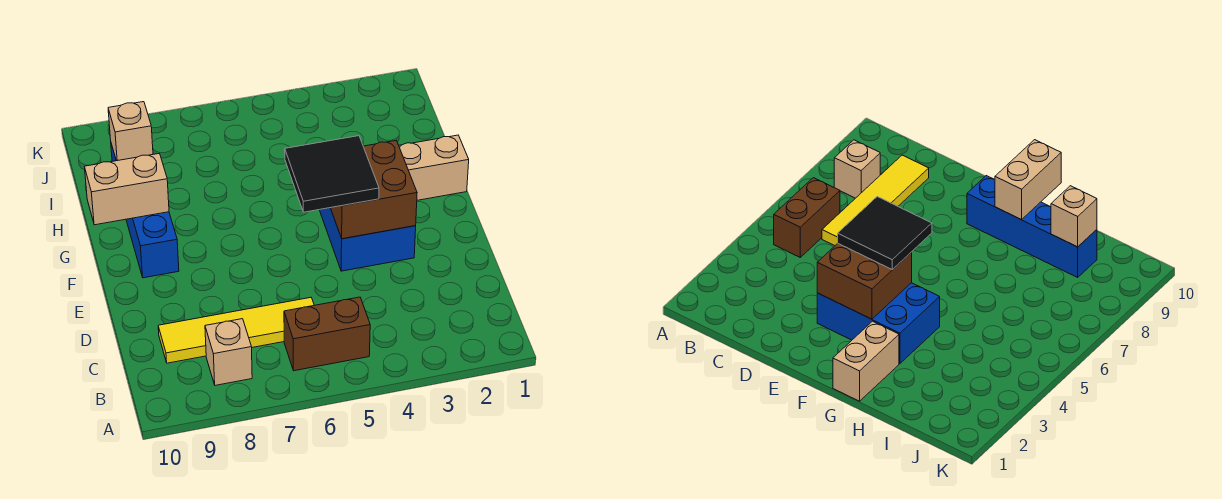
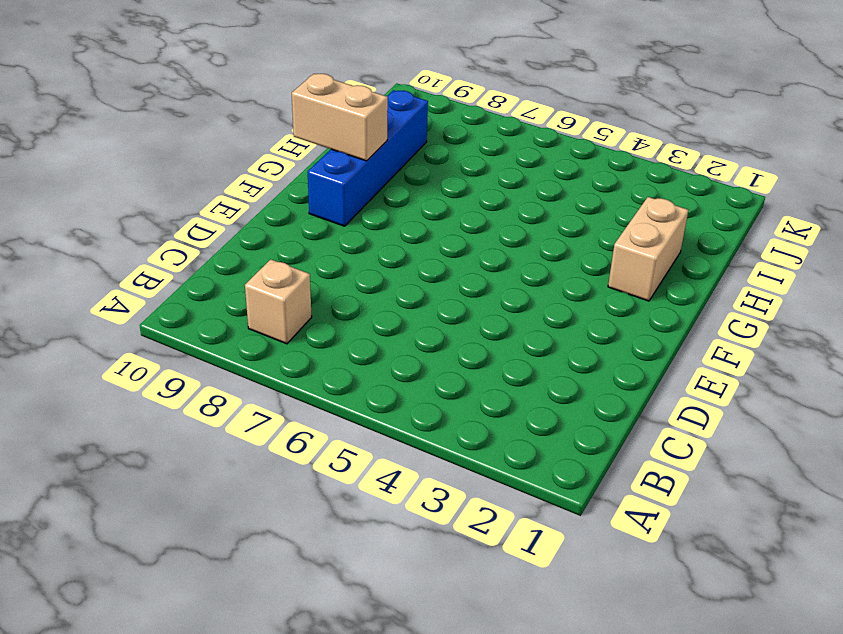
tan 1x2 brick [608,197,688,301] -> tan 1x2 brick turned to [399,135,469,200]
none -> brown 1x2 brick [284,297,370,371]
none -> yellow 1x4 tile [158,298,314,363]

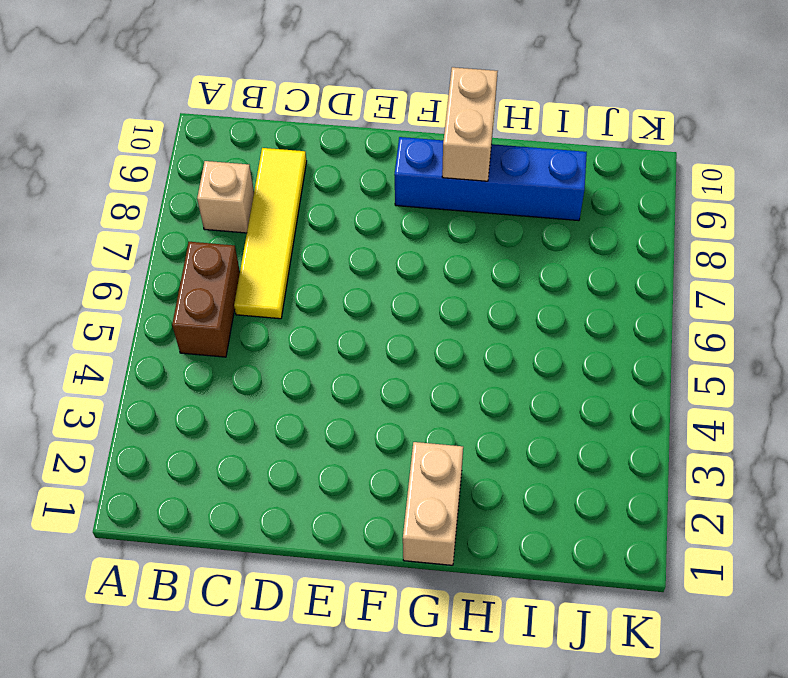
none -> blue 2x3 brick [320,208,416,271]
none -> brown 2x2 brick [331,141,417,239]

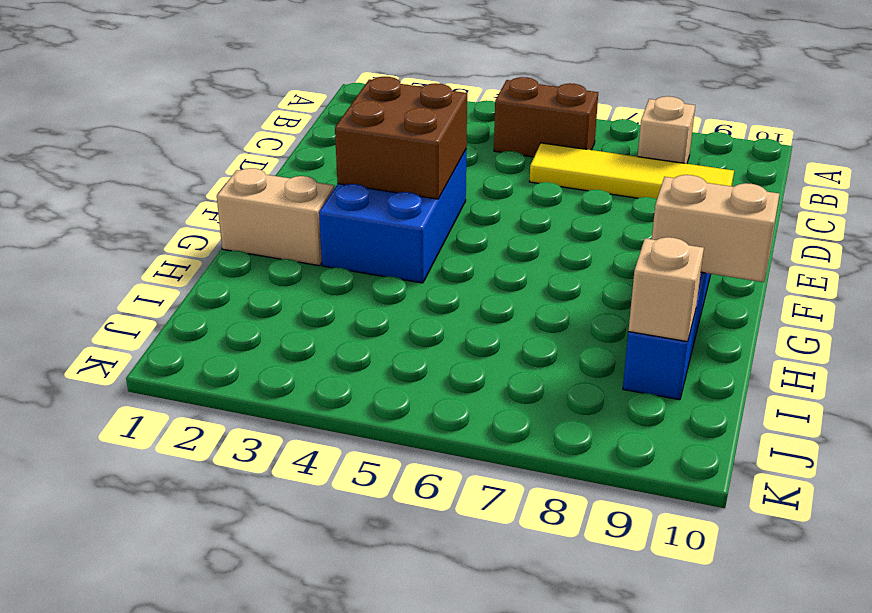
none -> black 2x2 tile [285,136,379,212]

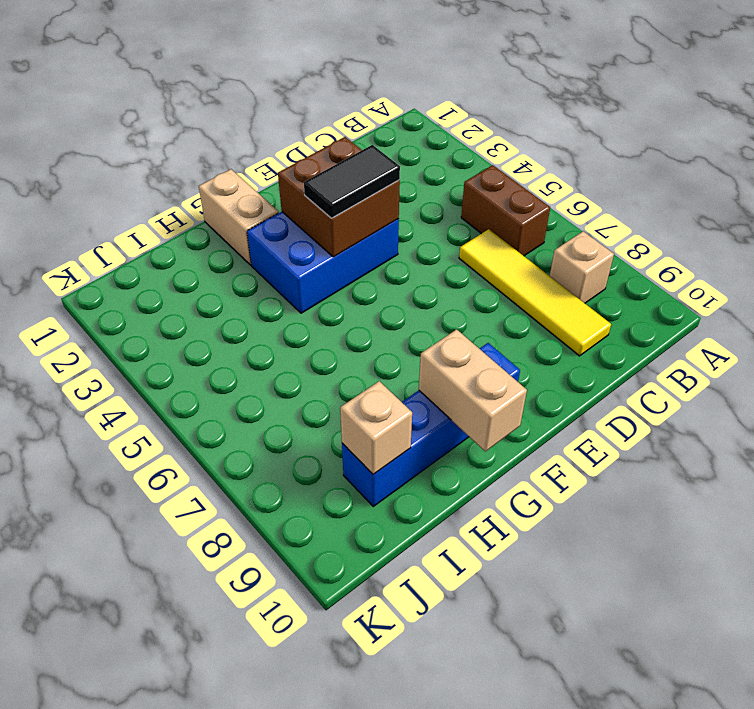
black 1x2 tile [304,145,400,218] -> black 2x2 tile [285,136,379,212]

